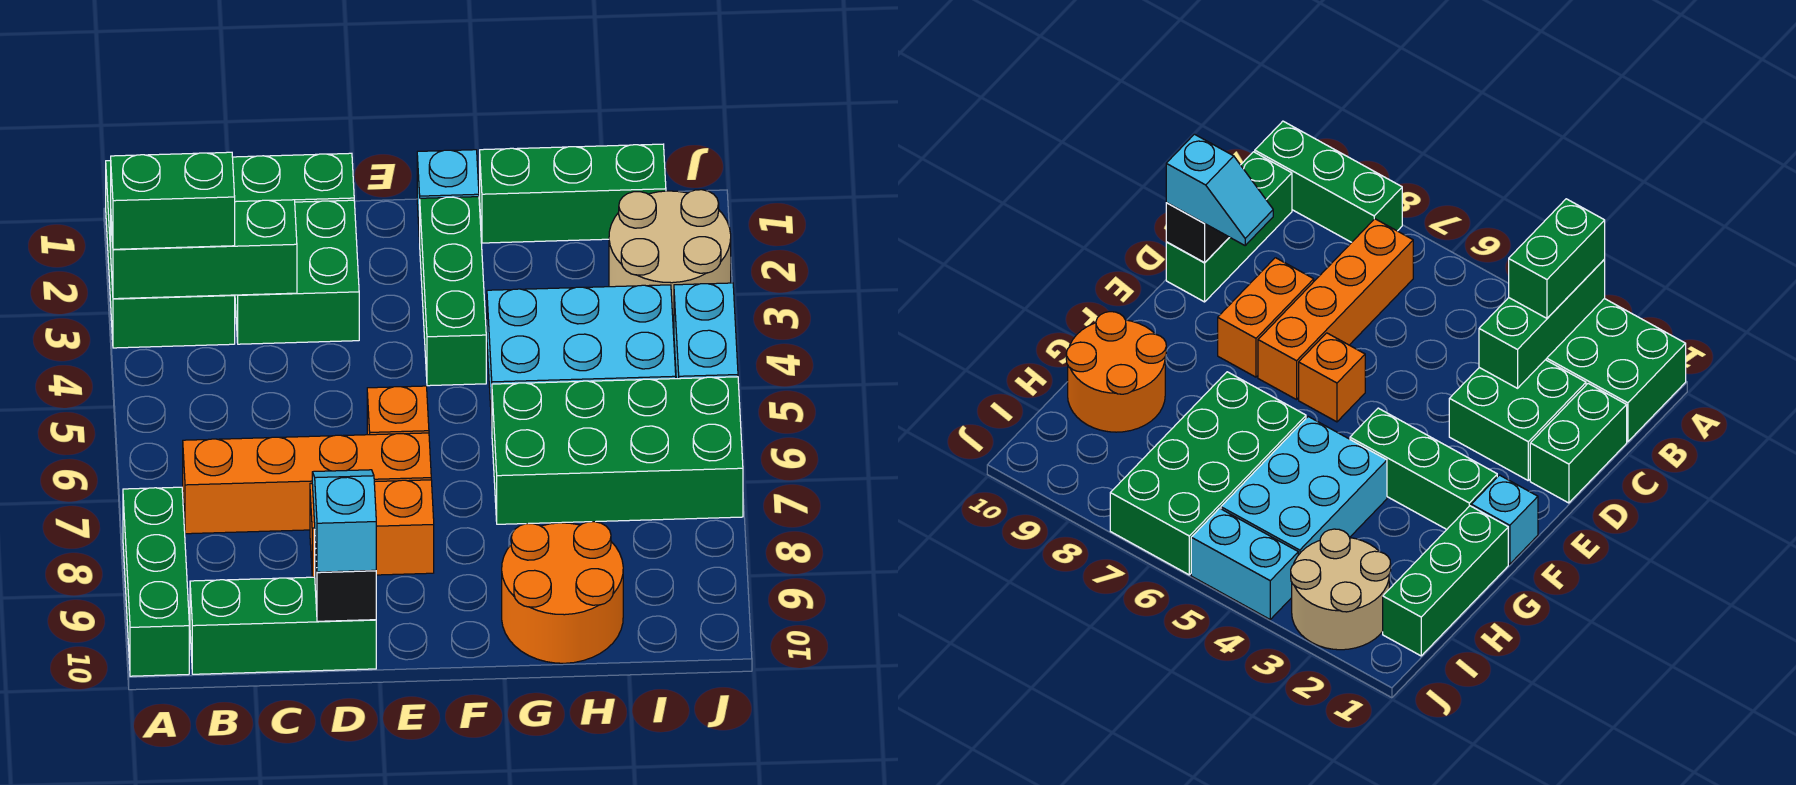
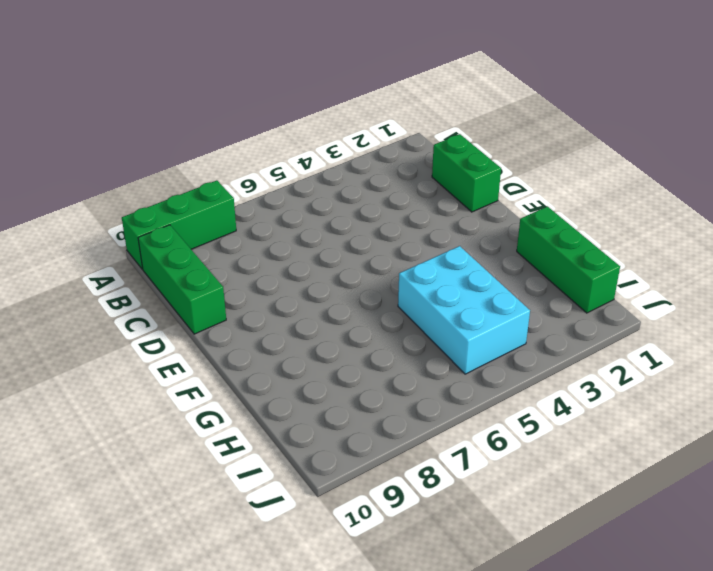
none -> green 2x3 brick [106,161,235,348]
none -> orange 1x4 brick [183,433,431,534]
none -> green 2x2 brick [235,200,359,344]

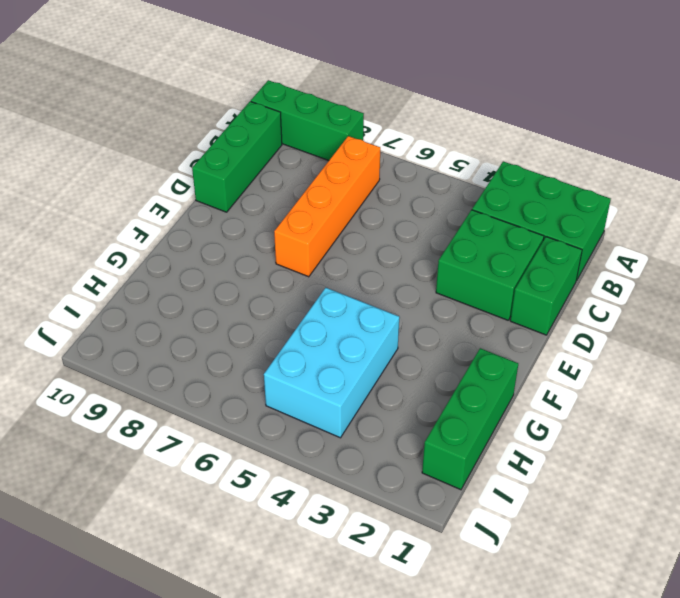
none -> orange 1x2 brick [310,480,434,577]
none -> orange 1x1 brick [367,386,429,435]
none -> cyan 1x1 brick [417,150,479,243]

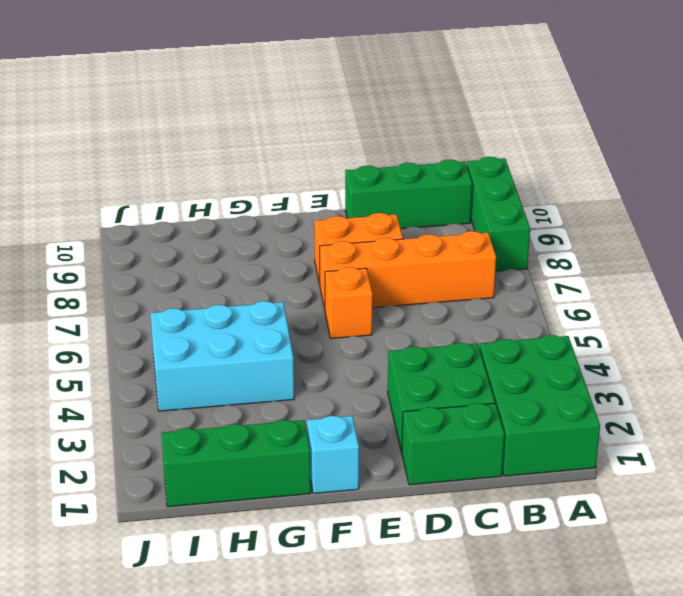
none -> green 1x3 brick [420,197,486,386]
none -> green 2x4 brick [492,377,743,524]
none -> orange 2x2 round brick [502,522,623,663]

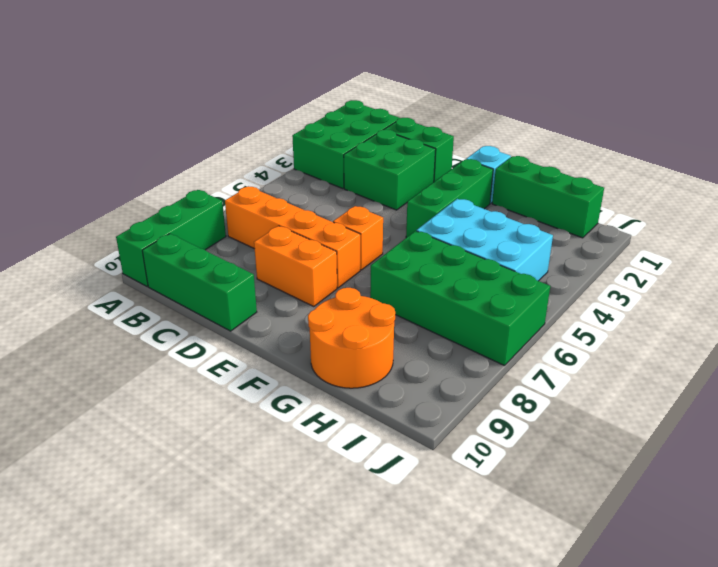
none -> tan 2x2 round brick [609,190,731,331]
none -> cyan 1x2 brick [674,283,738,379]
none -> green 1x3 brick [111,200,297,299]

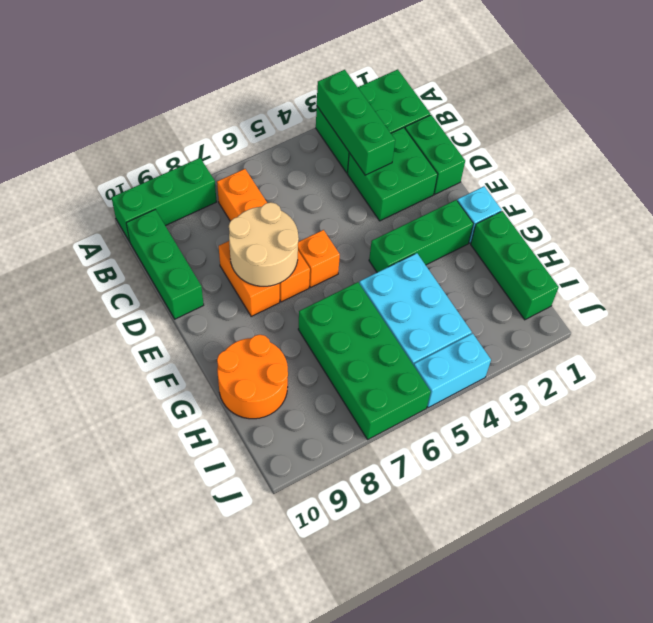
tan 2x2 round brick [229,202,299,286] -> tan 2x2 round brick moved to [609,190,731,331]
none -> black 1x1 brick [315,542,376,621]
none -> green 1x2 brick [111,152,235,249]
none -> cyan 1x2 slope [312,470,376,572]

